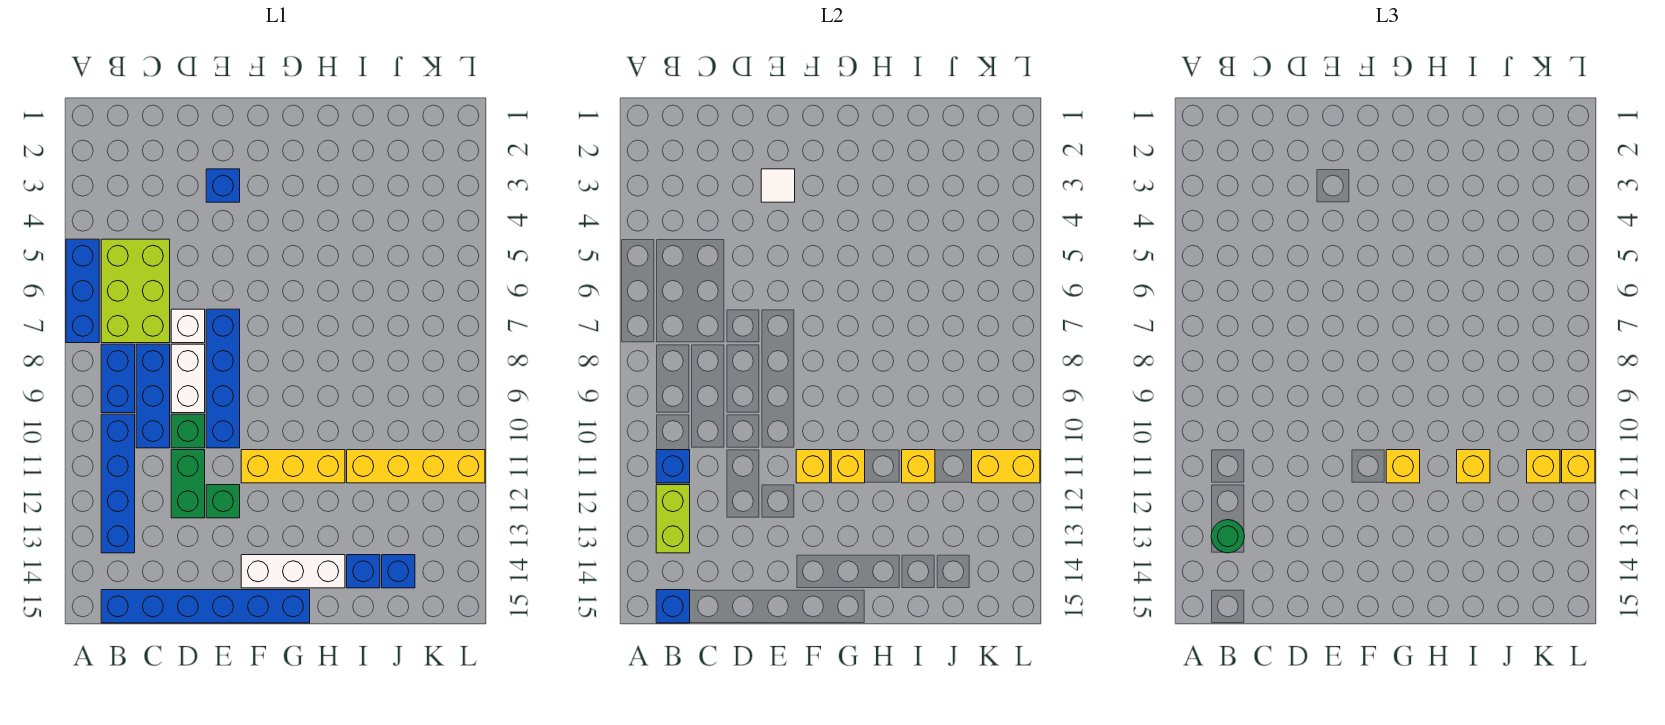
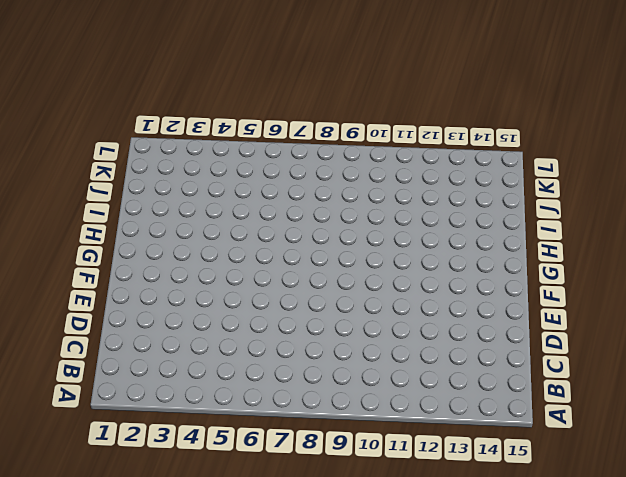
none -> blue 1x3 brick [66,239,99,343]
none -> lime 2x3 brick [101,239,170,343]
none -> blue 1x2 brick [101,344,135,413]
none -> blue 1x4 brick [101,414,135,553]

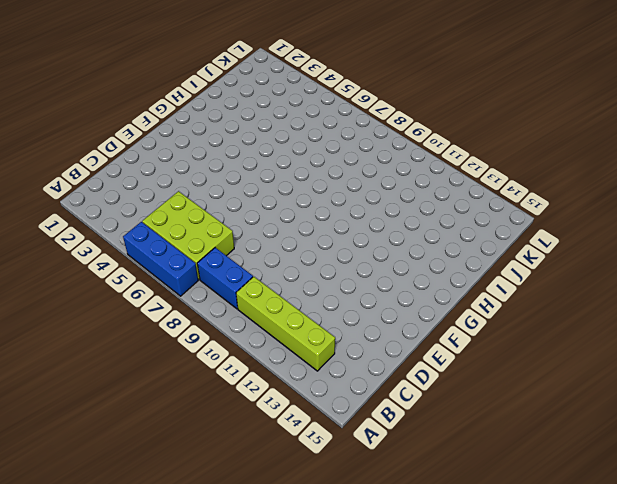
lime 1x4 brick [236,277,335,371] -> blue 1x4 brick [101,414,135,553]
none -> blue 1x6 brick [101,590,310,623]
none -> blue 1x3 brick [136,344,170,448]
none -> white 1x1 brick [171,309,205,343]
none -> white 1x2 brick [171,344,205,413]

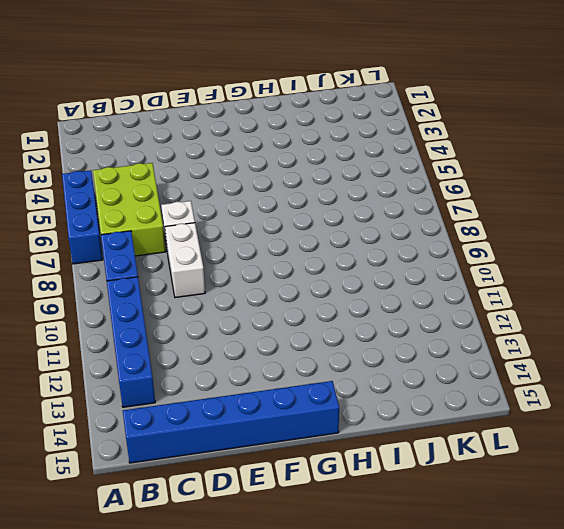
none -> blue 1x3 brick [136,344,170,448]
none -> green 1x1 brick [171,414,205,448]
none -> green 1x2 brick [171,450,205,518]
none -> blue 1x1 brick [206,169,240,202]

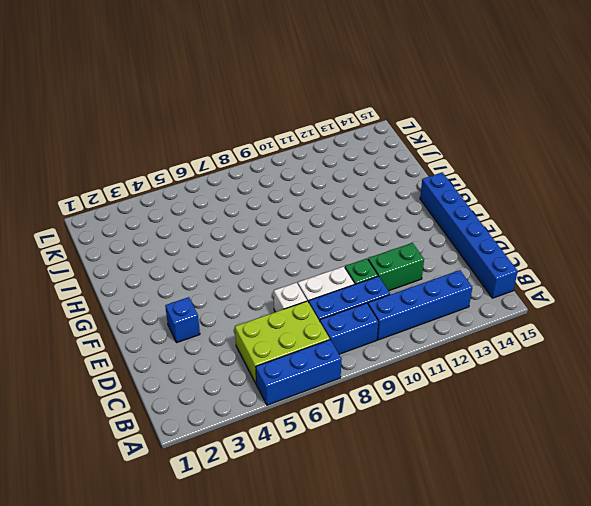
none -> blue 1x4 brick [206,309,240,448]
none -> green 1x1 brick [206,485,240,518]
none -> yellow 1x3 brick [241,450,345,483]
none -> white 1x3 brick [241,555,345,588]

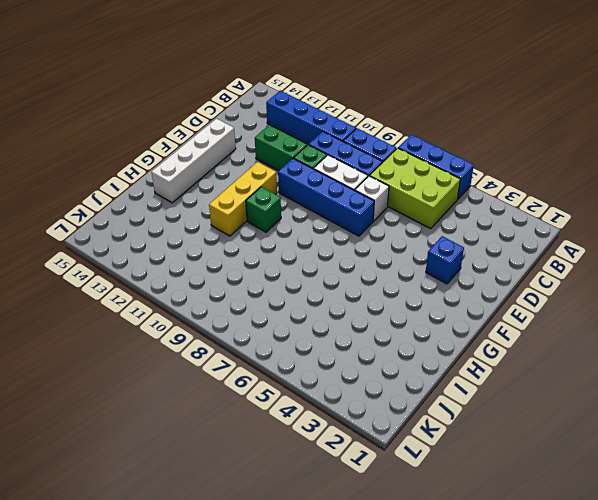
white 1x4 brick [152,119,236,203] -> white 1x3 brick [241,555,345,588]
green 1x1 brick [246,187,281,232] -> green 1x1 brick moved to [206,485,240,518]
none -> blue 1x6 brick [101,590,310,623]
none -> yellow 1x4 brick [347,450,485,483]
none -> blue 1x1 brick [347,555,380,588]
none -> blue 1x1 brick [382,555,415,588]

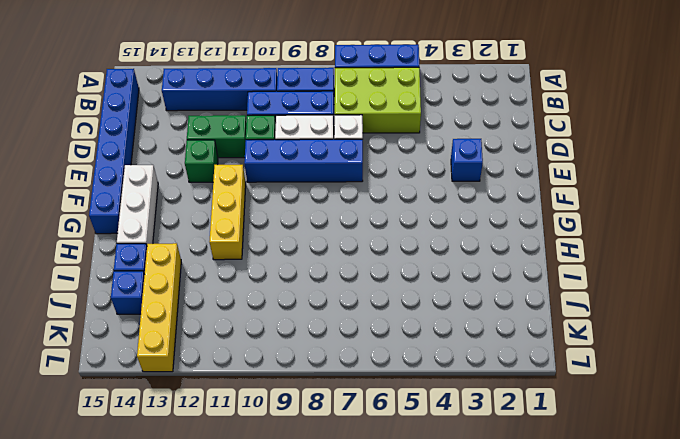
yellow 1x4 brick [137,243,181,372] -> yellow 1x4 brick moved to [347,450,485,483]
none -> blue 1x1 brick [656,450,690,483]
none -> lime 1x2 brick [656,485,690,553]
none -> blue 1x1 brick [656,590,690,623]
none -> white 1x1 tile [761,169,795,202]

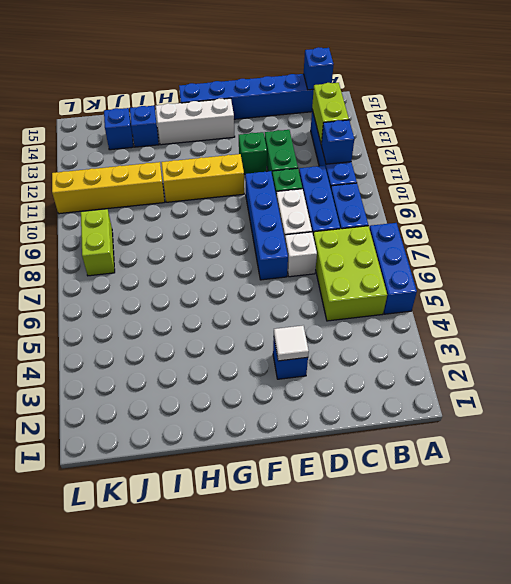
lime 1x2 brick [81,209,115,276] -> none
none -> yellow 1x1 brick [796,450,830,483]
none -> yellow 1x1 brick [831,450,865,483]
none -> yellow 1x1 brick [902,450,935,483]
none -> yellow 1x2 brick [972,450,1040,483]

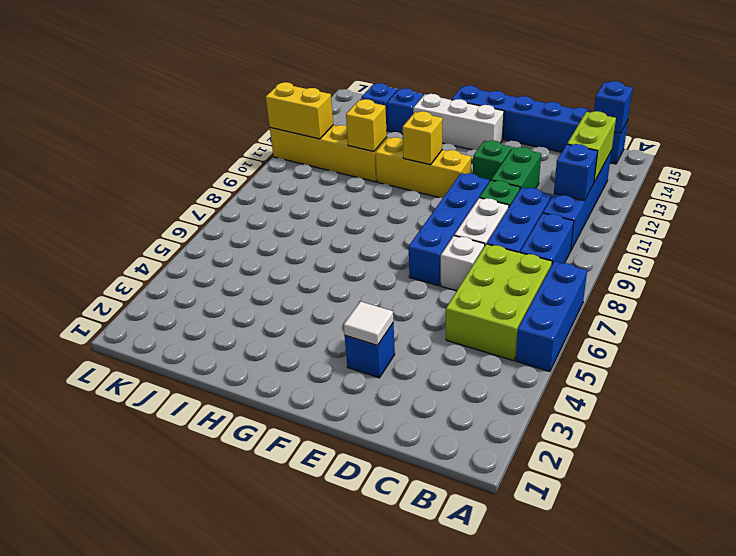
none -> yellow 1x1 brick [796,450,830,483]
none -> green 1x1 round brick [1211,520,1245,553]
none -> yellow 1x1 brick [1386,450,1420,483]
none -> yellow 1x1 brick [1457,450,1490,483]

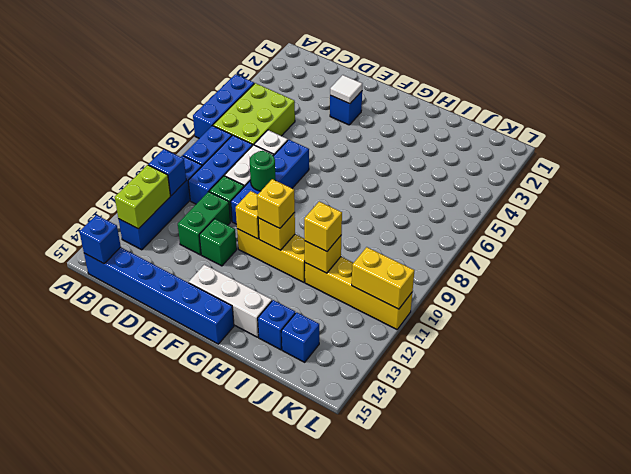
green 1x1 round brick [250,151,276,191] -> green 1x1 round brick moved to [1211,520,1245,553]
none -> yellow 1x1 brick [1527,450,1560,483]
none -> yellow 1x1 brick [1562,450,1595,483]

